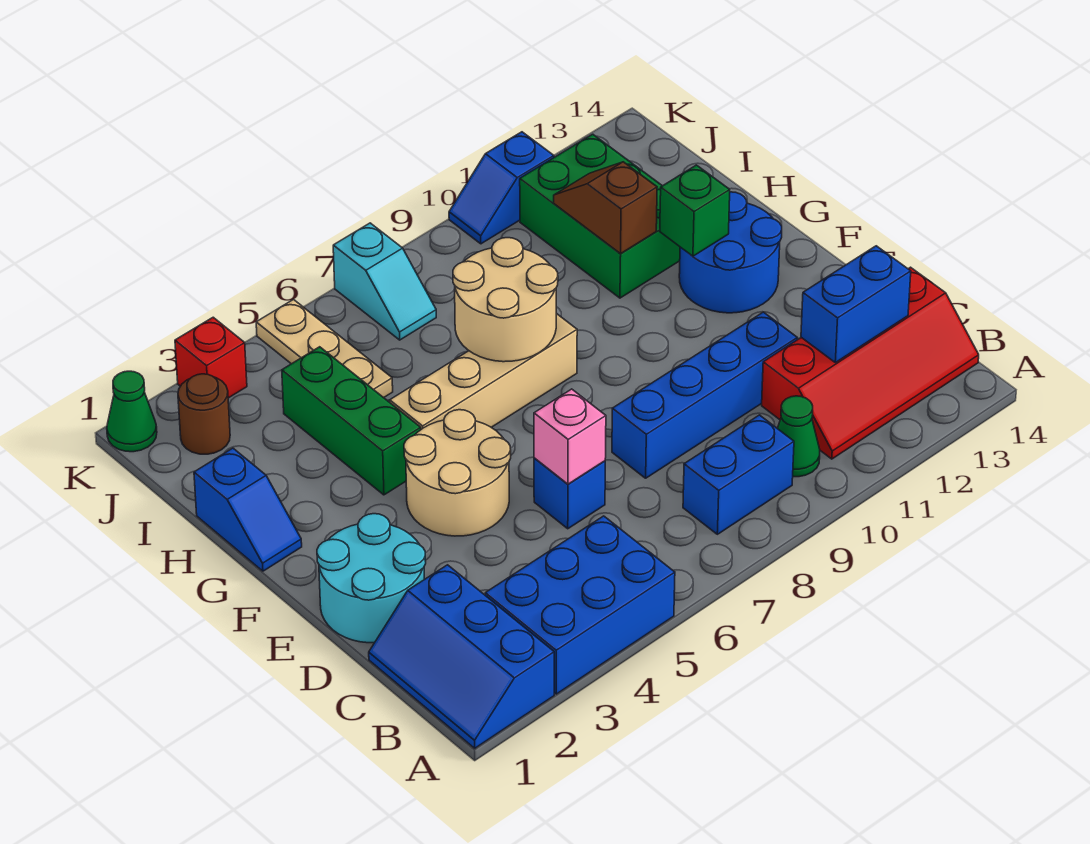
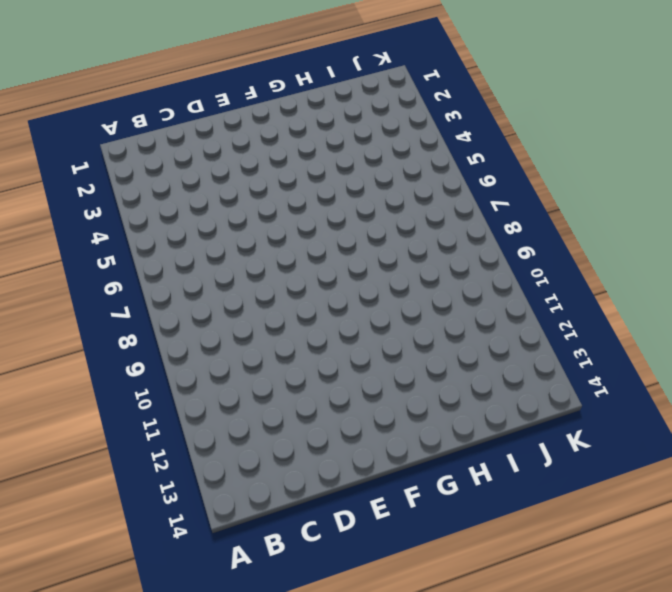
none -> blue 2x3 slope [369,565,554,748]
none -> blue 2x3 brick [485,516,675,694]
none -> blue 1x2 brick [683,415,794,534]

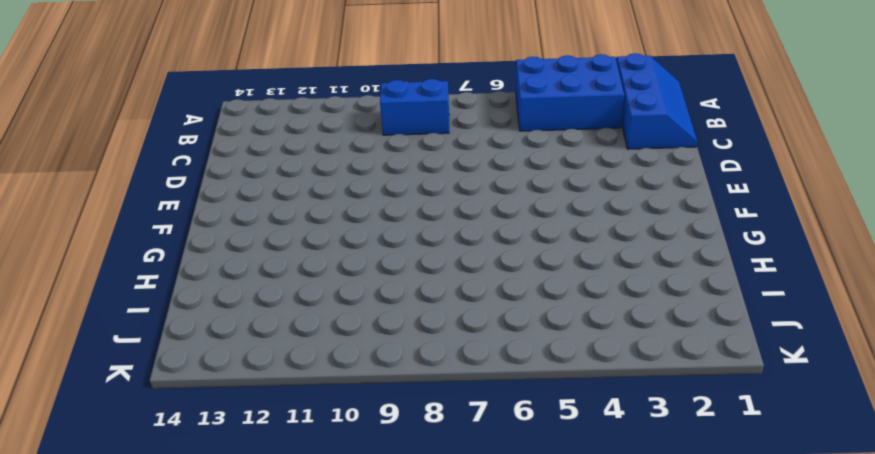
none -> green 1x1 cone [777,396,820,477]
none -> red 2x4 slope [762,267,979,459]
none -> cyan 2x2 round brick [317,514,426,643]

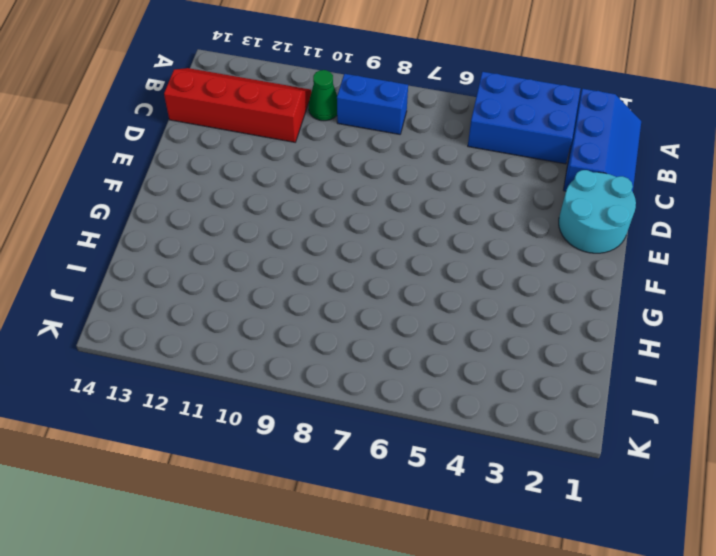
none -> blue 1x1 brick [534,458,605,529]
none -> blue 1x4 brick [612,312,797,478]
none -> tan 2x2 round brick [404,410,511,536]

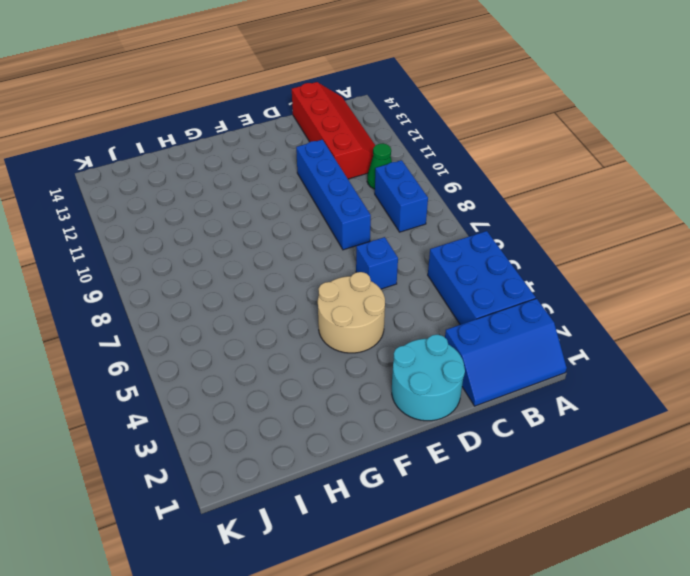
none -> blue 2x2 round brick [679,192,782,313]
none -> blue 1x2 slope [194,448,302,571]
none -> green 1x3 brick [282,347,421,495]

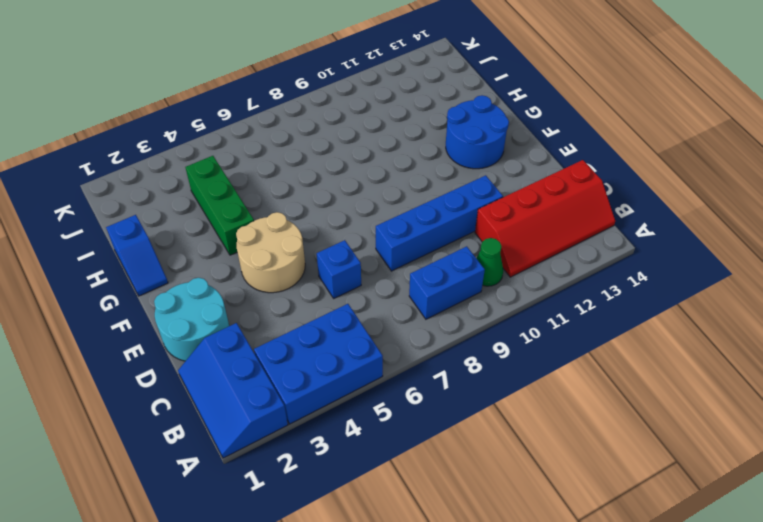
none -> tan 1x4 brick [390,313,577,429]
none -> green 2x3 brick [520,134,680,298]
none -> tan 1x3 plate [256,300,393,398]

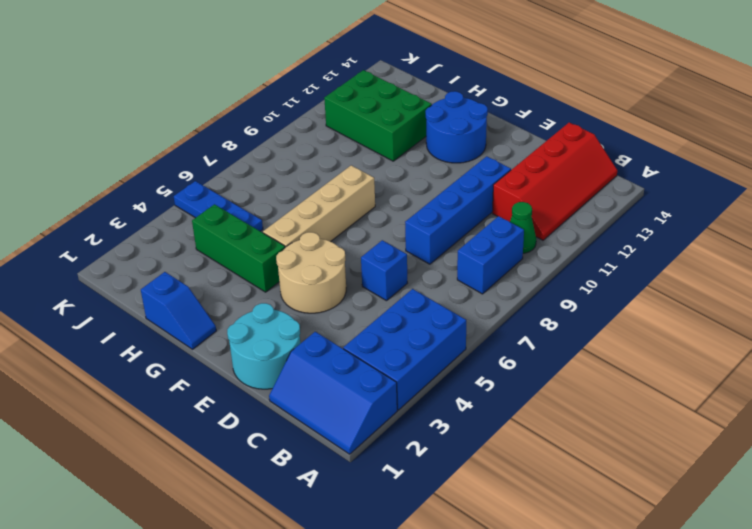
blue 1x3 plate [174,181,263,231] -> tan 1x3 plate [256,300,393,398]
none -> brown 1x1 round brick [178,374,230,454]
none -> cyan 1x2 slope [333,223,436,340]
none -> green 1x1 cone [107,371,157,452]

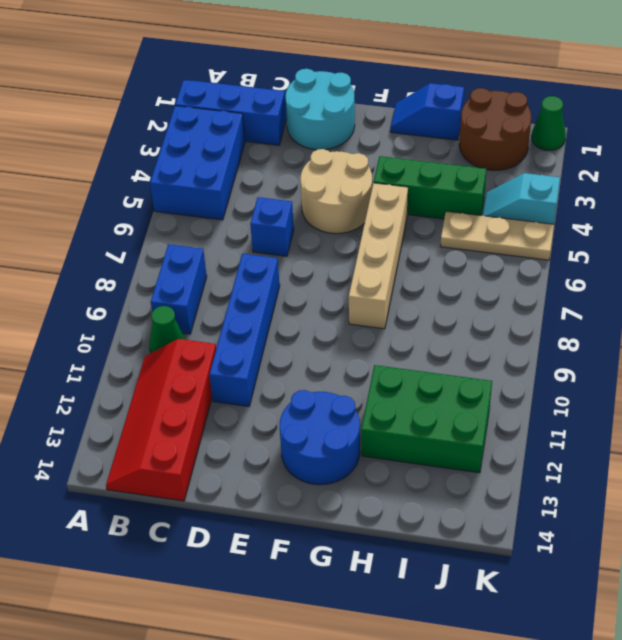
brown 2x2 round brick [459,88,531,170] -> brown 1x1 round brick [178,374,230,454]
cyan 1x2 slope [483,173,560,224] -> cyan 1x2 slope moved to [333,223,436,340]
none -> red 1x1 brick [175,317,247,398]
none -> blue 1x2 slope [449,132,554,244]
none -> blue 1x2 brick [801,246,911,363]

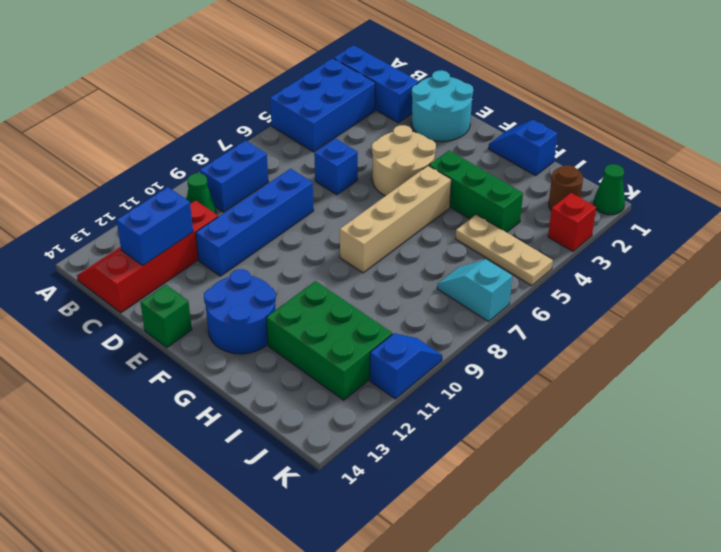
green 1x1 brick [140,285,192,348] -> green 1x1 brick moved to [660,165,730,256]
none -> pink 1x1 brick [534,389,606,484]
none -> tan 2x2 round brick [453,238,558,362]
none -> brown 1x2 slope [554,162,657,254]

